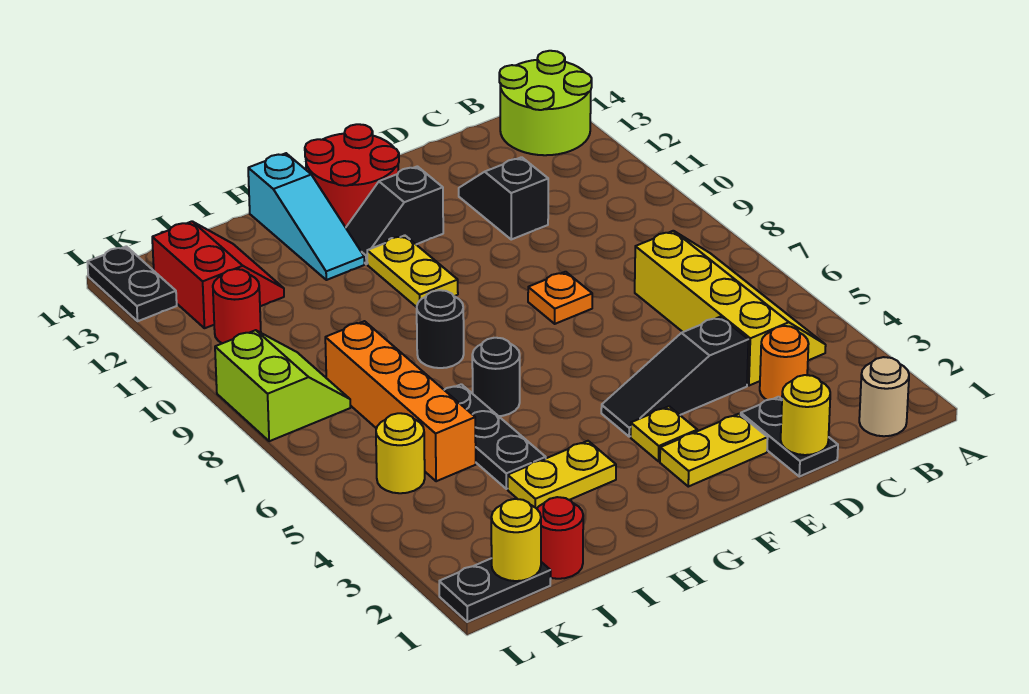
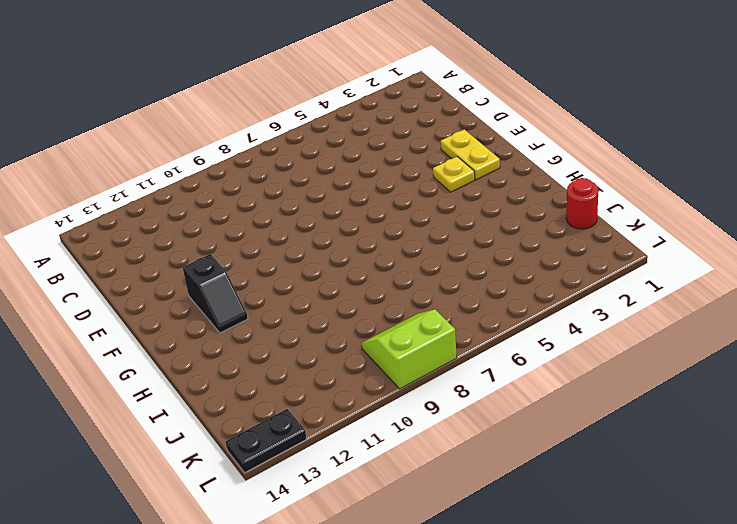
none -> lime 2x2 round brick [499,51,592,155]
none -> tan 1x1 round brick [859,357,909,436]
none -> yellow 2x4 slope [635,231,826,386]

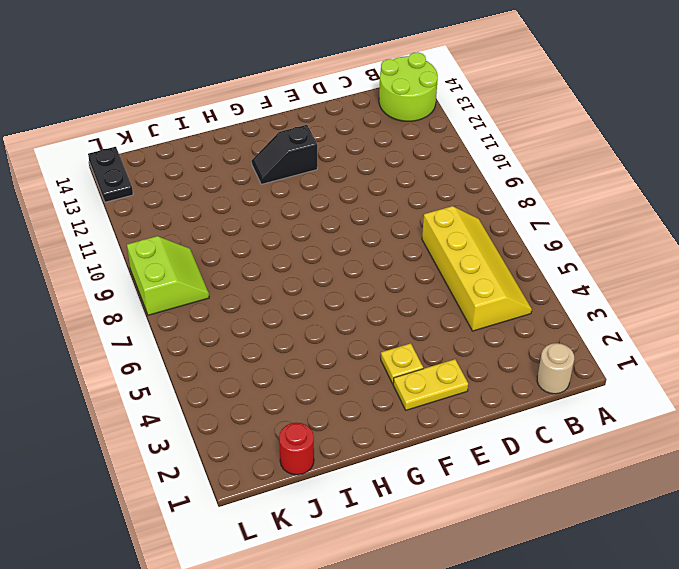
none -> orange 1x1 round brick [760,326,809,400]
none -> black 1x2 plate [741,397,838,477]
none -> black 1x3 slope [601,317,748,437]

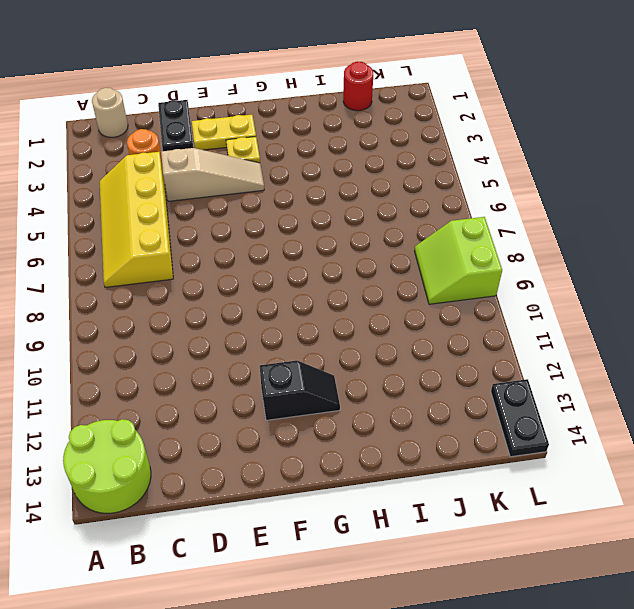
tan 1x3 slope [161,148,264,201] -> black 1x3 slope [601,317,748,437]
none -> black 1x2 slope [459,157,548,239]
none -> orange 1x1 plate [528,272,592,324]
none -> red 2x2 round brick [305,124,399,227]

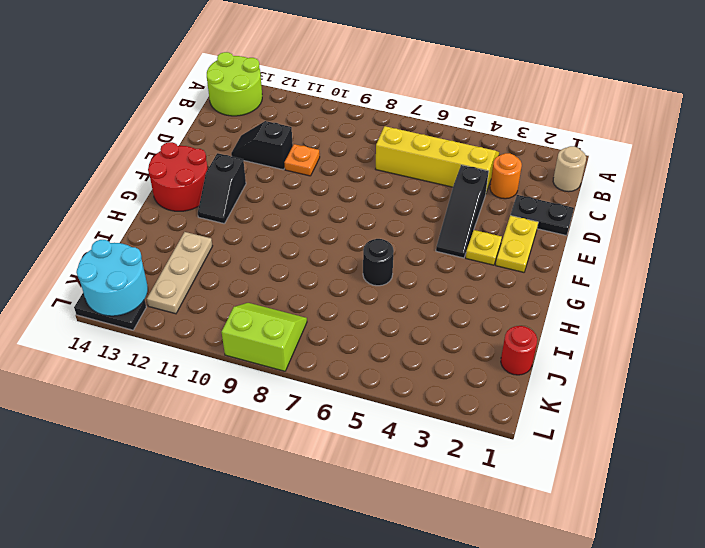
orange 1x1 plate [284,144,320,176] -> orange 1x1 plate moved to [528,272,592,324]
tan 1x3 plate [147,232,212,314] -> red 2x2 slope [152,221,284,328]
cyan 2x2 round brick [76,240,148,316] -> none
none -> yellow 1x2 plate [367,235,458,307]
none -> yellow 1x2 plate [508,441,616,508]
none -> black 1x1 round brick [417,290,464,368]

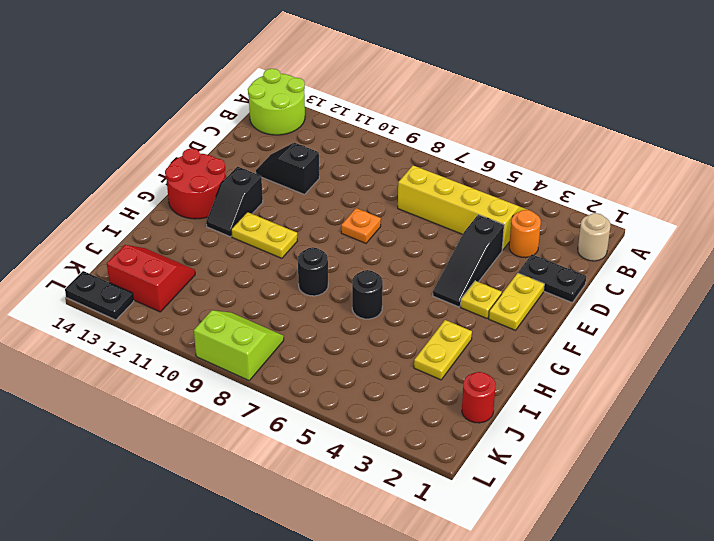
none -> cyan 1x3 slope [248,153,364,280]
none -> black 1x3 plate [445,384,546,489]
none -> orange 1x4 brick [325,321,476,481]

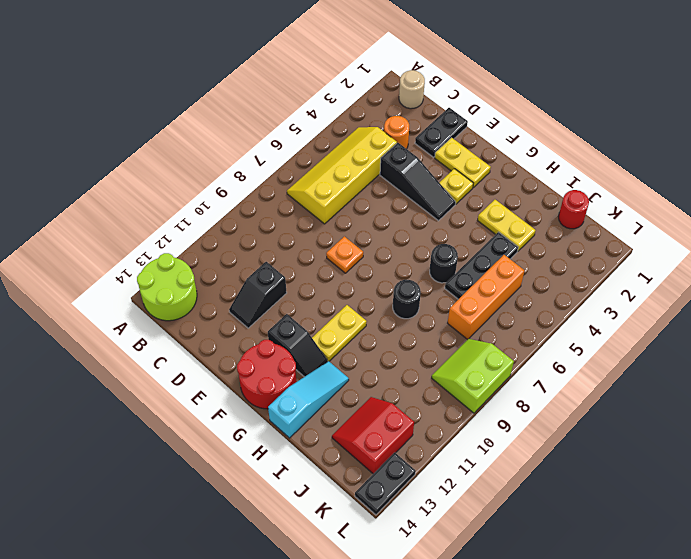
orange 1x3 brick [448,255,524,340] -> orange 1x4 brick [325,321,476,481]
none -> black 1x2 plate [439,558,551,622]
none -> yellow 1x1 round brick [376,413,425,493]
none -> red 1x1 round brick [213,269,261,343]

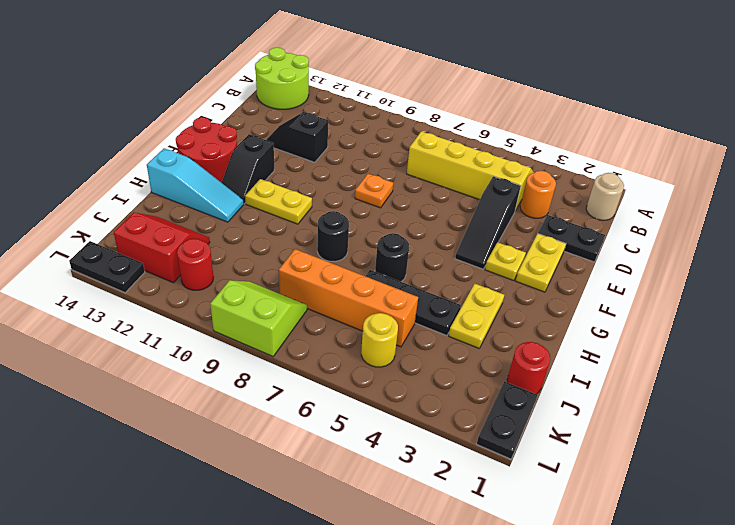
none -> yellow 1x1 round brick [781,375,830,455]
none -> yellow 1x1 round brick [491,499,541,581]

